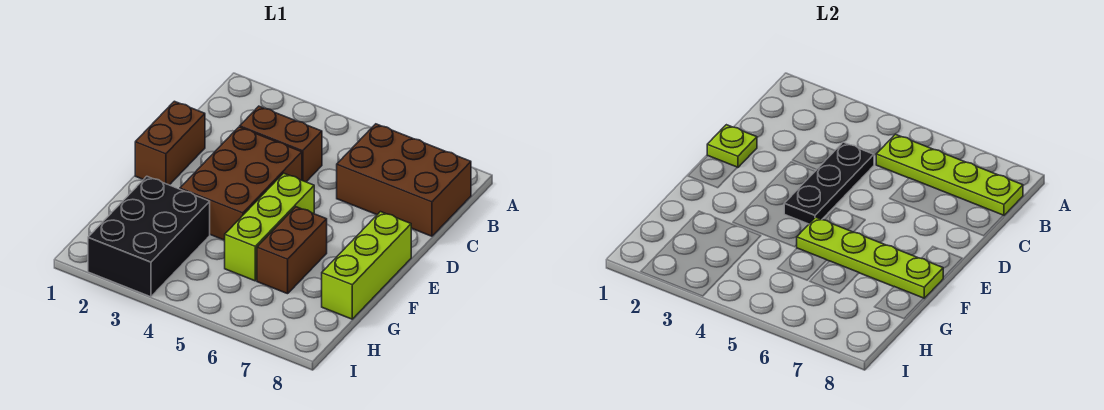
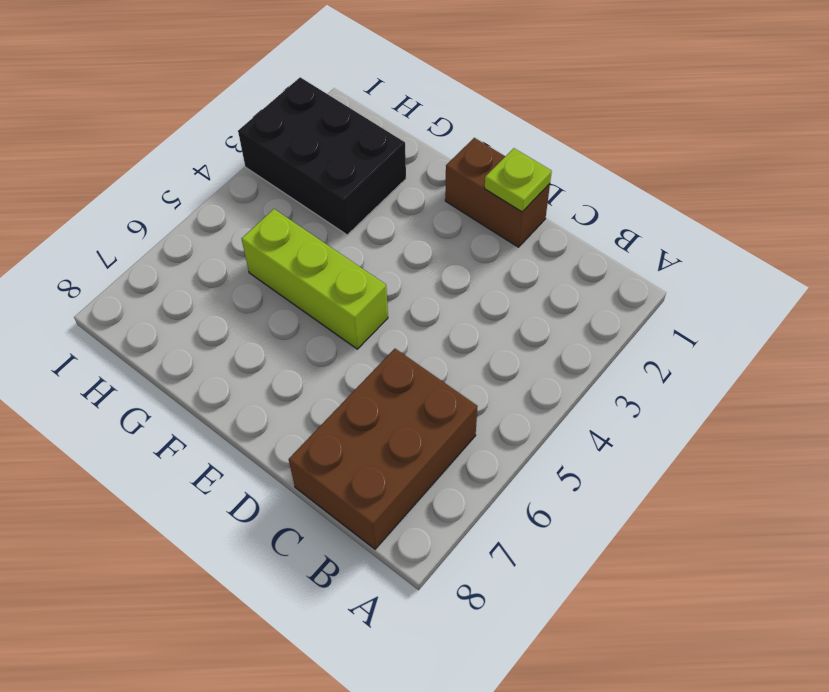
none -> brown 1x2 brick [240,106,322,182]
none -> brown 2x3 brick [180,127,302,240]
none -> lime 1x3 brick [322,212,411,319]

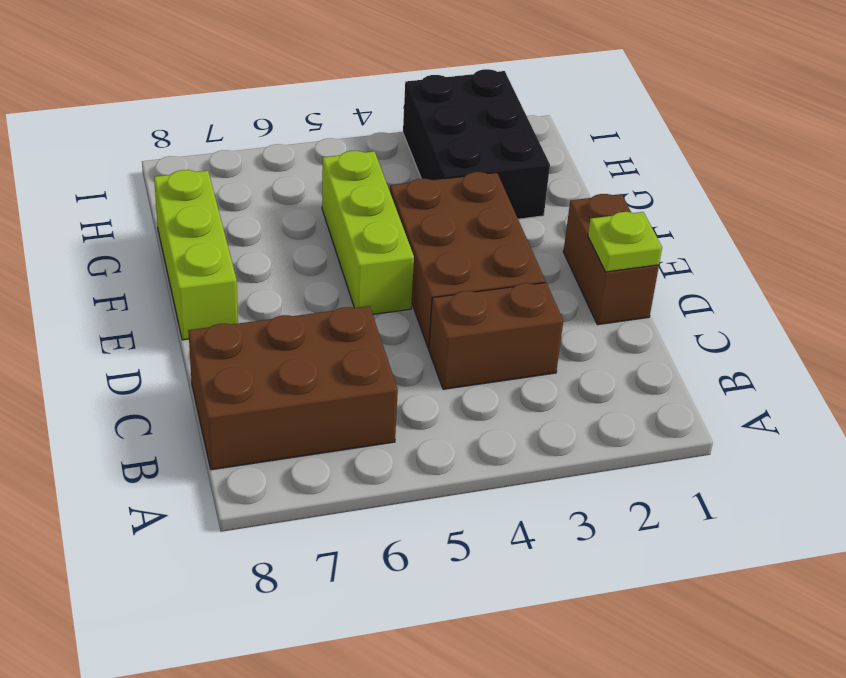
none -> brown 1x2 brick [257,207,327,294]
none -> lime 1x4 plate [876,134,1023,216]
none -> black 1x3 plate [784,142,874,224]

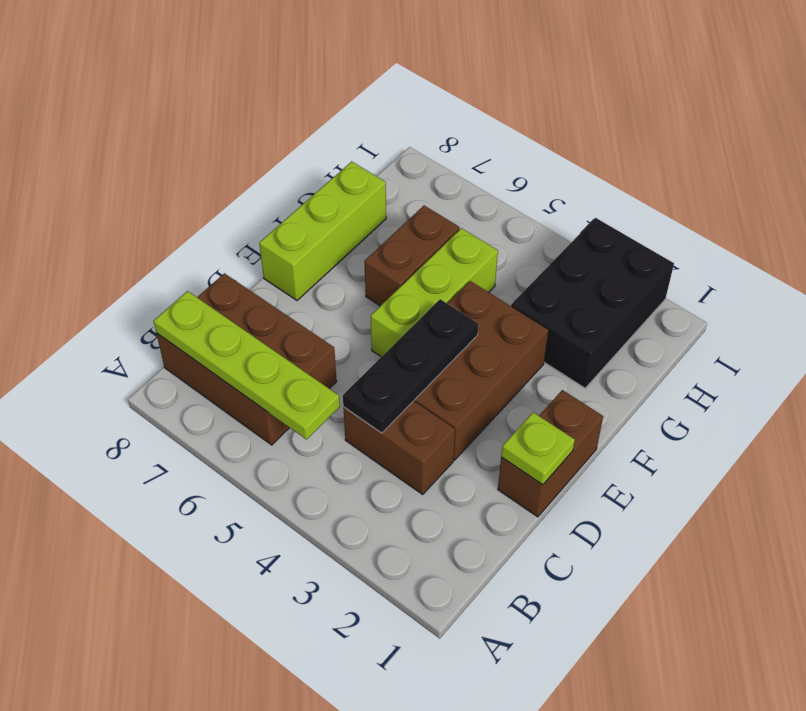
none -> lime 1x4 plate [797,217,943,298]

